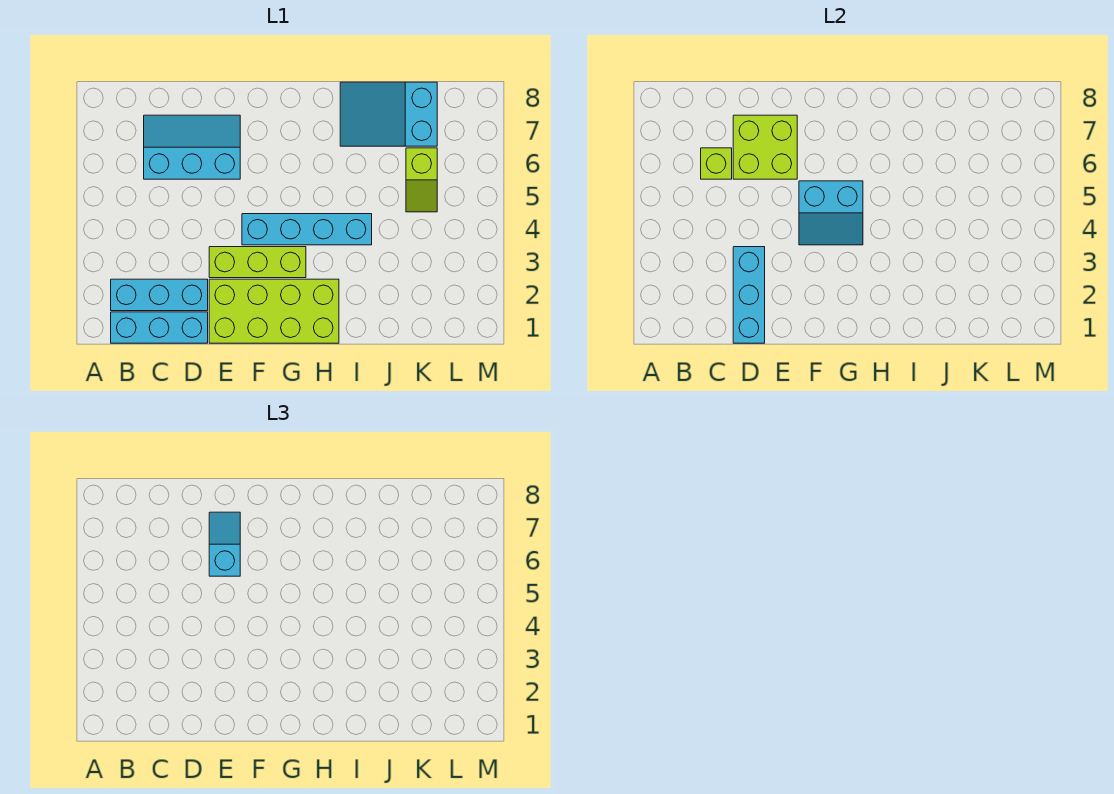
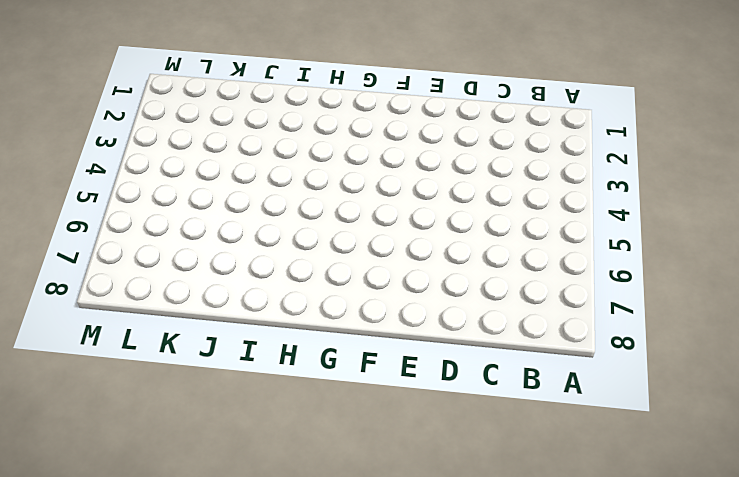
none -> cyan 1x3 brick [111,312,208,343]
none -> cyan 1x3 brick [111,279,208,311]
none -> cyan 2x3 slope [144,115,240,179]

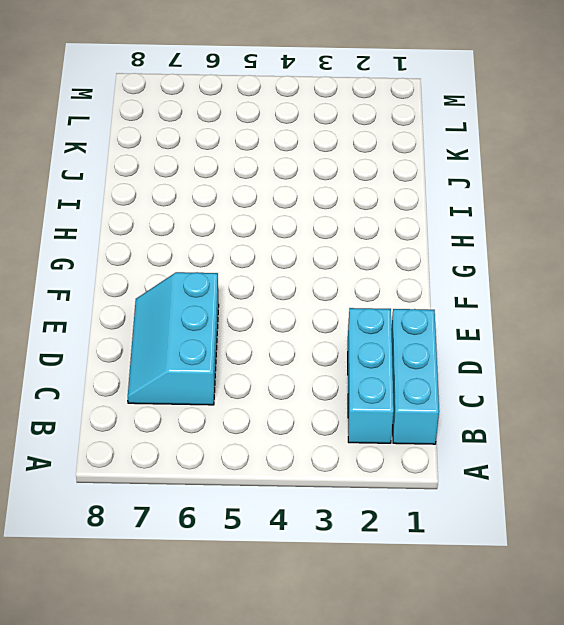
none -> lime 2x4 brick [209,279,339,343]
none -> lime 1x3 brick [209,247,306,278]
none -> cyan 1x4 brick [242,214,372,245]

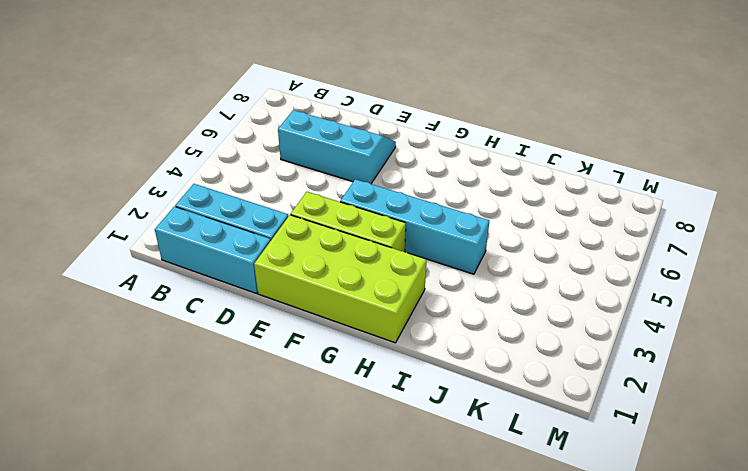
none -> cyan 2x3 slope [340,82,437,146]
none -> lime 1x2 slope [406,148,437,212]
none -> lime 1x1 brick [701,148,732,179]

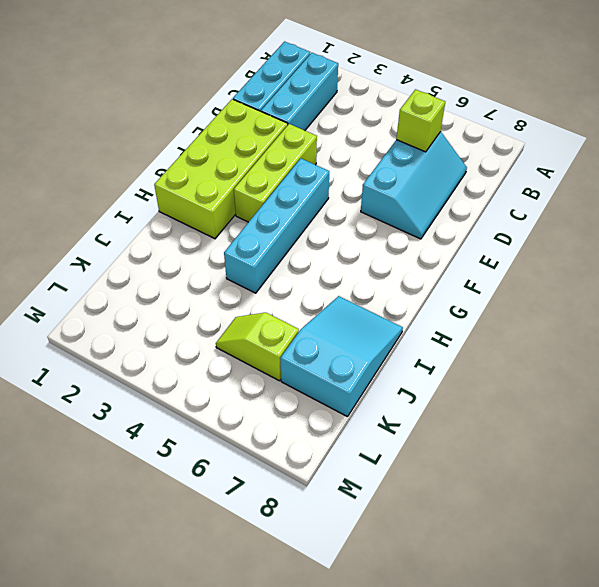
none -> cyan 1x3 brick [733,247,765,343]
none -> lime 2x2 brick [733,115,797,179]
none -> cyan 2x2 slope [799,181,863,245]

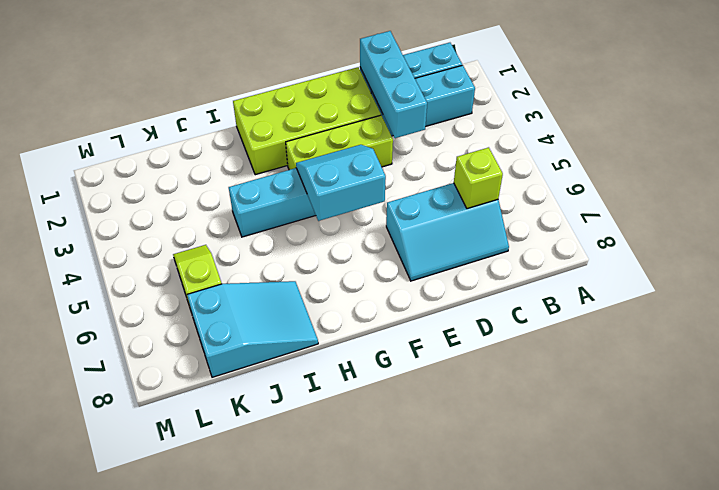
none -> lime 2x2 brick [733,115,797,179]
none -> cyan 1x2 slope [209,512,240,576]

